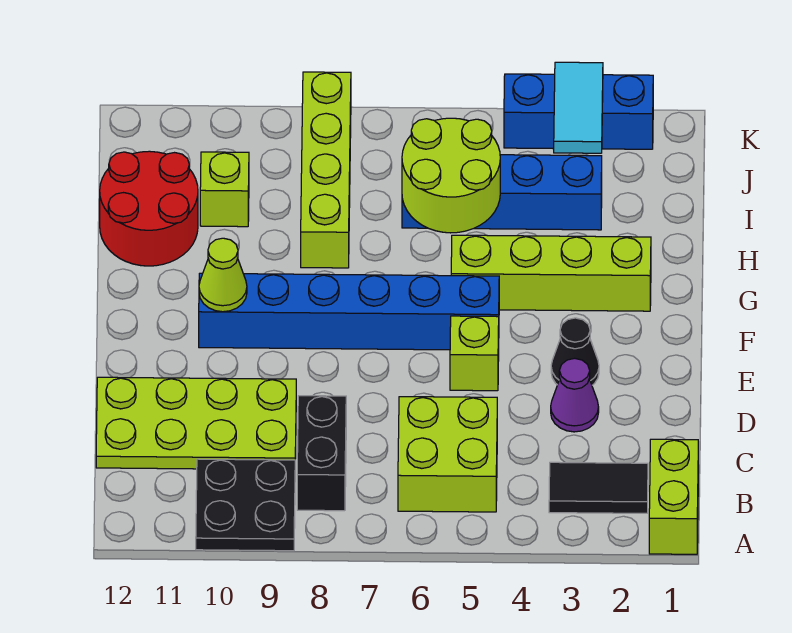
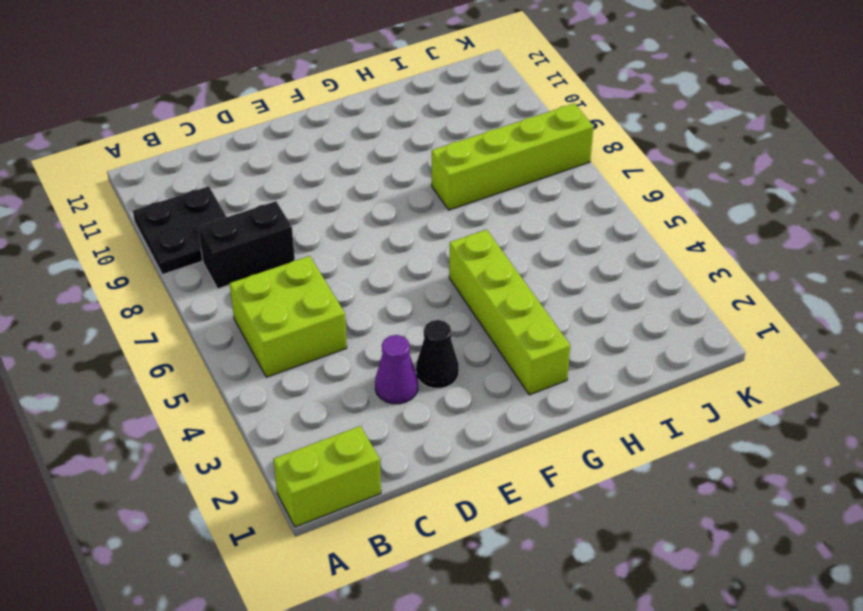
none -> black 1x2 tile [549,462,648,513]
none -> lime 2x4 plate [96,377,296,469]
none -> lime 1x1 brick [450,316,499,391]

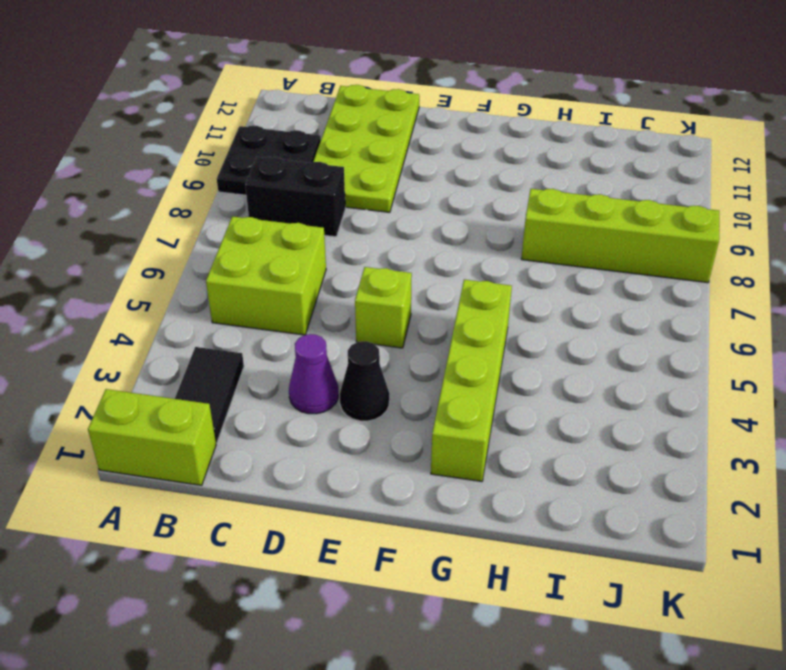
none -> blue 1x6 brick [199,273,499,350]
none -> red 2x2 round brick [100,151,198,266]
none -> blue 1x4 brick [402,155,602,230]

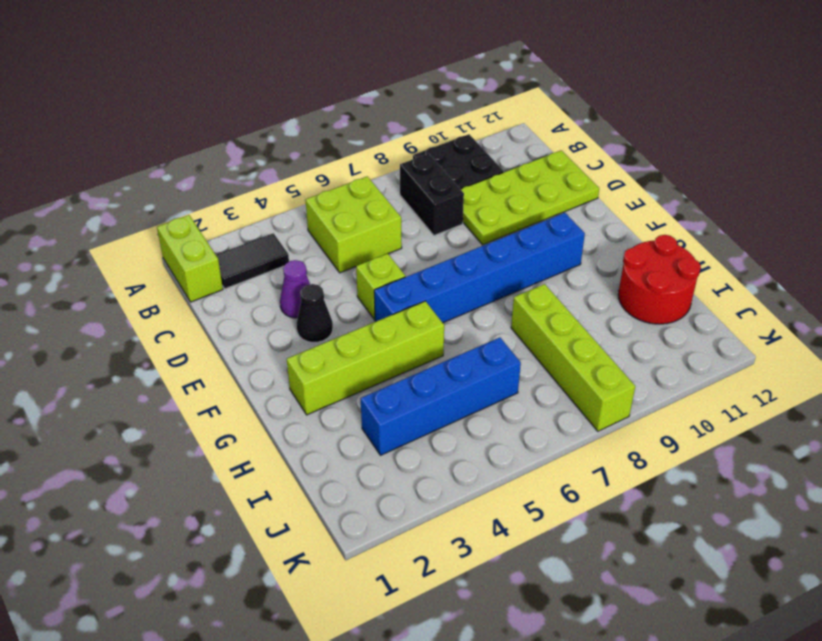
none -> lime 1x1 brick [200,152,249,227]
none -> blue 1x3 brick [504,74,653,149]
none -> lime 1x1 cone [199,238,247,312]

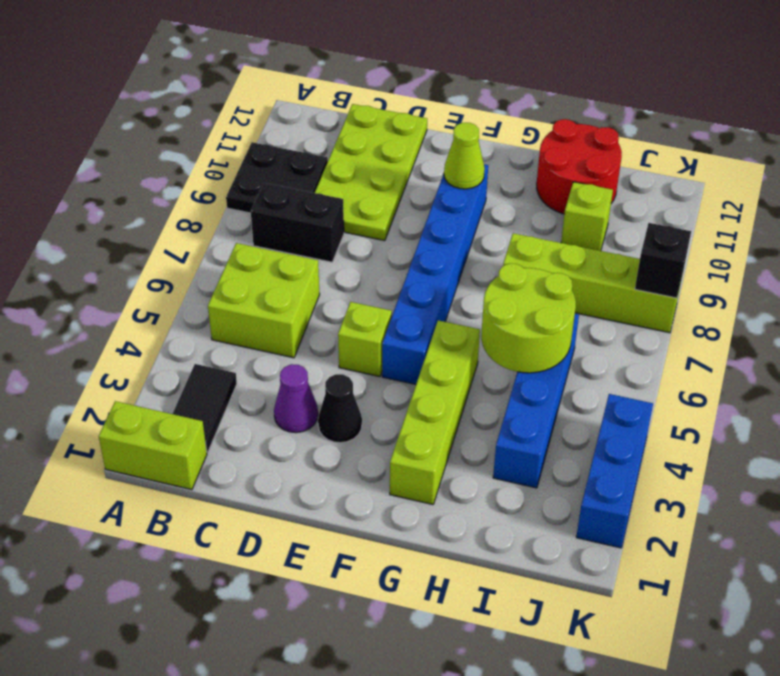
black 1x1 brick [635,223,691,298] -> none
none -> cyan 1x2 tile [554,62,603,153]

